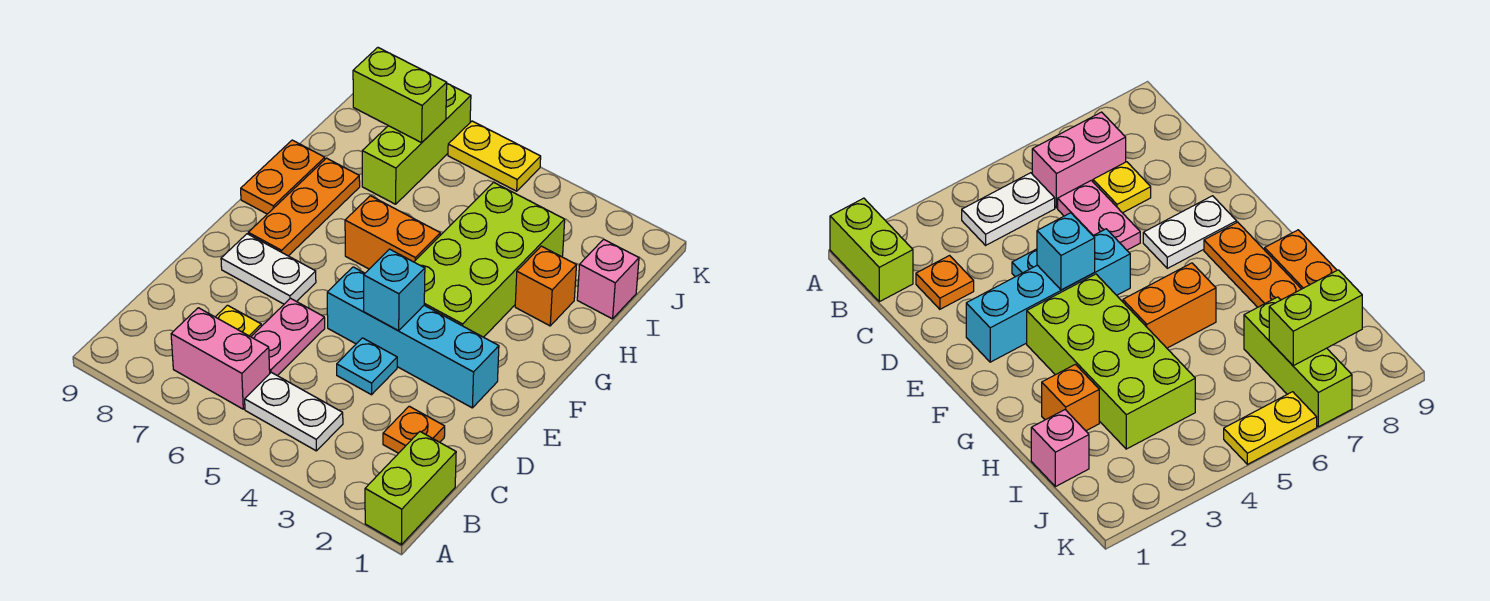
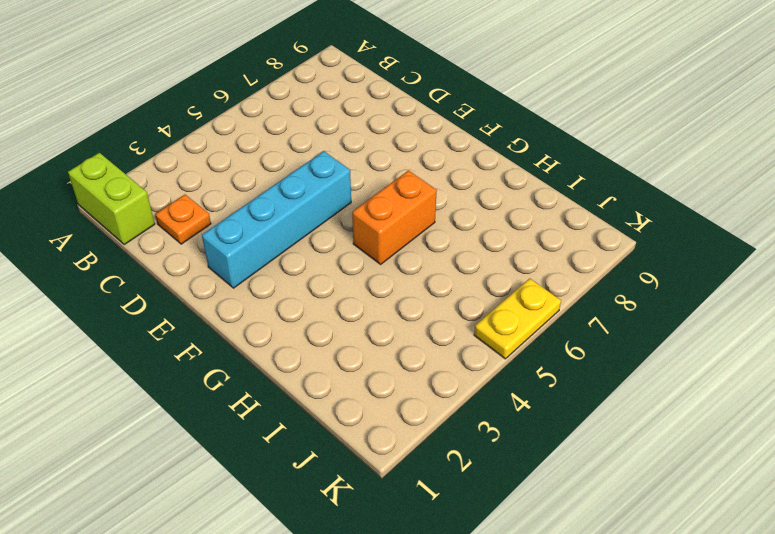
none -> white 1x2 plate [245,372,343,451]
none -> pink 1x2 brick [171,308,270,409]
none -> pink 1x2 plate [251,298,325,376]

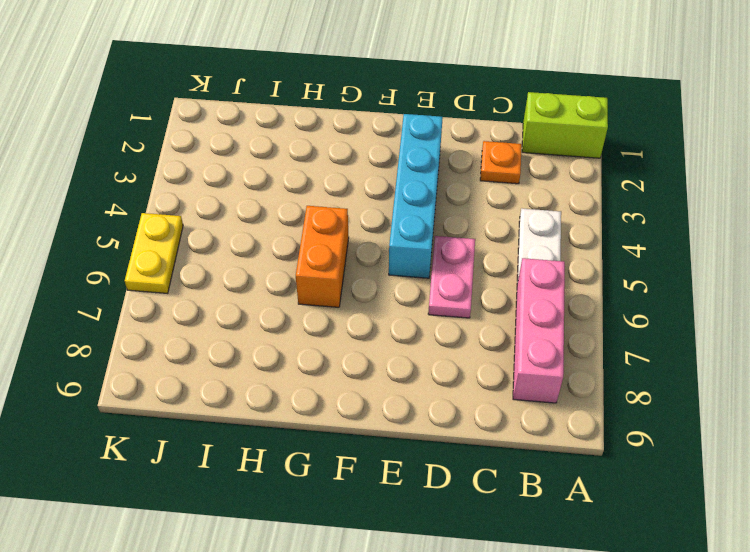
pink 1x3 brick [513,258,565,403] -> pink 1x2 brick [171,308,270,409]
pink 1x2 plate [428,236,475,318] -> pink 1x2 plate turned to [251,298,325,376]
none -> yellow 1x1 plate [216,305,261,337]
none -> cyan 1x1 plate [337,338,397,395]
none -> white 1x2 plate [221,234,316,304]

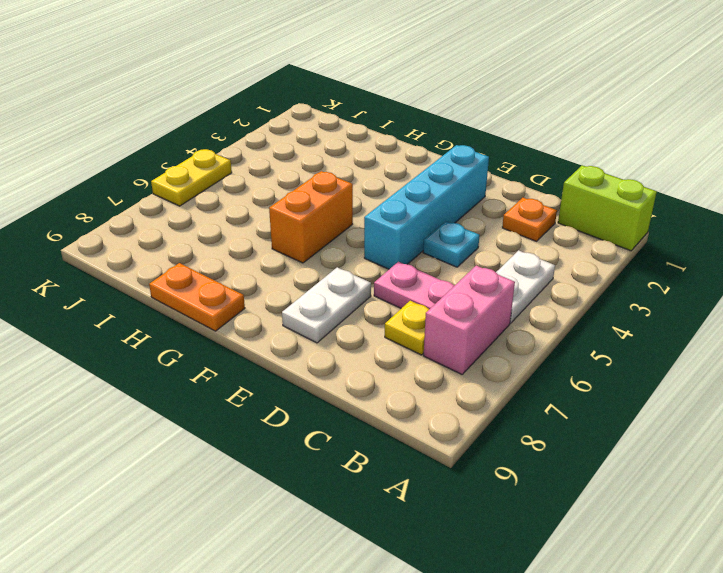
none -> lime 2x4 brick [414,182,565,337]
none -> orange 1x3 plate [248,158,360,256]
none -> orange 1x1 brick [515,246,576,326]

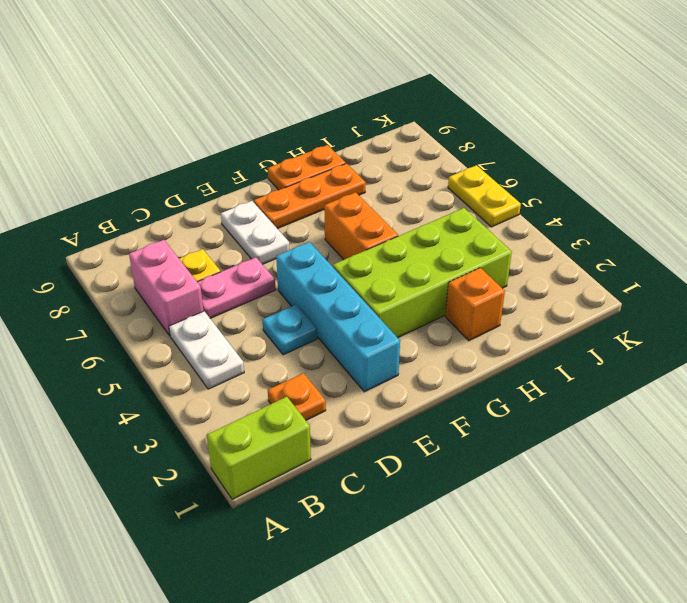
none -> pink 1x1 brick [577,239,639,319]
none -> lime 1x3 brick [362,84,471,204]
none -> cyan 1x1 brick [364,249,425,331]

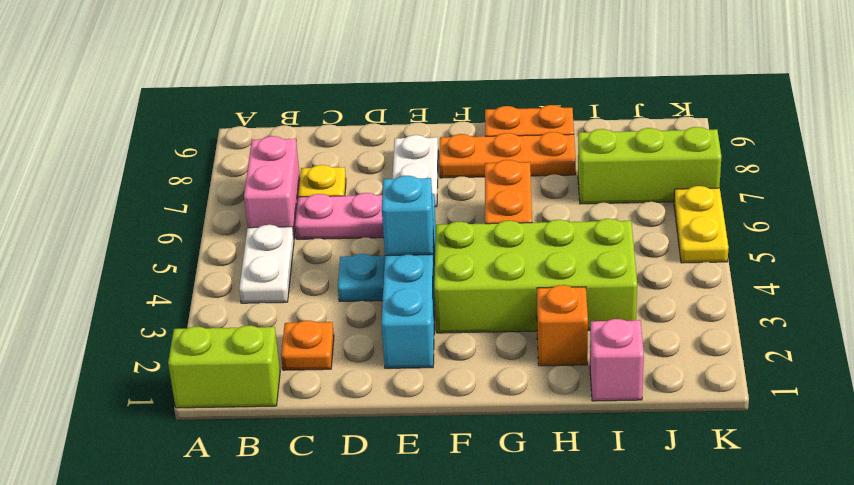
none -> lime 1x2 brick [353,48,447,143]

